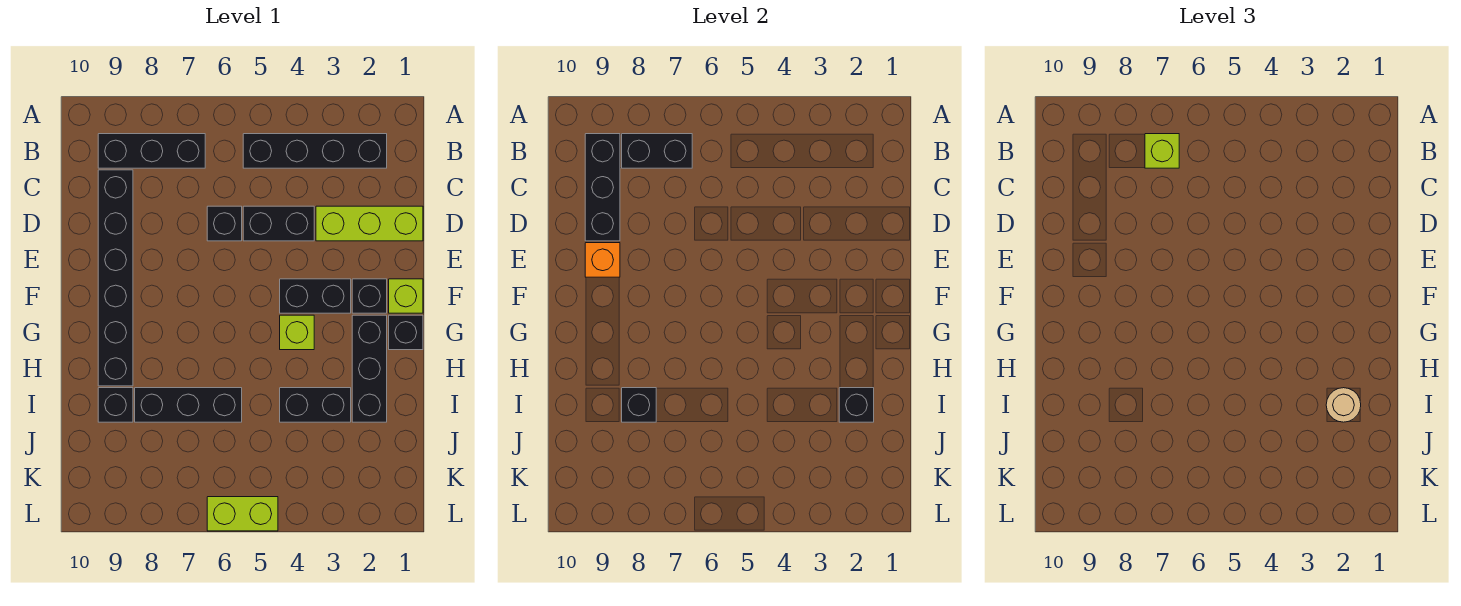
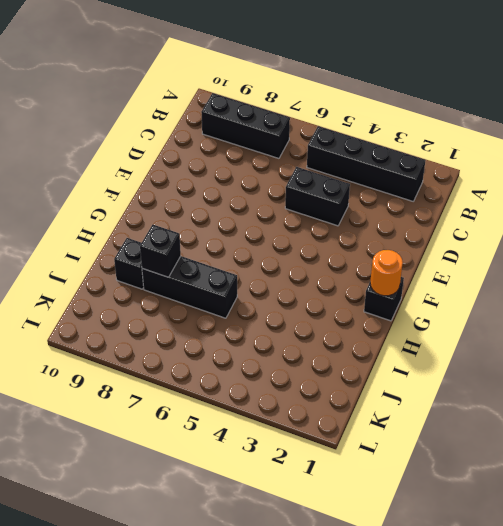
orange 1x1 round brick [370,250,403,296] -> none
none -> black 1x6 brick [98,170,133,386]
none -> lime 1x3 brick [316,206,423,241]
none -> black 1x1 brick [207,206,242,241]

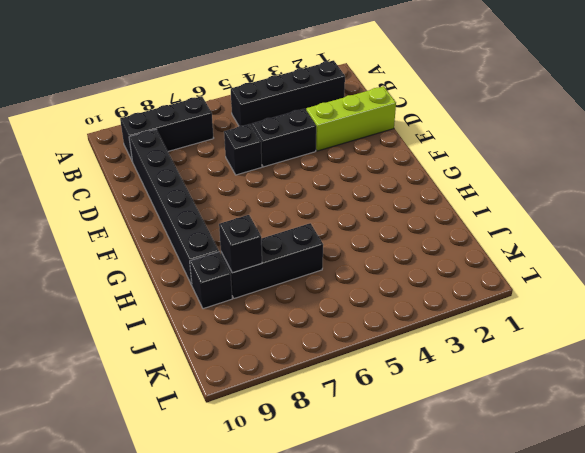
none -> lime 1x1 brick [389,279,423,313]
none -> black 1x1 brick [352,279,387,313]
none -> black 1x2 brick [280,279,351,313]

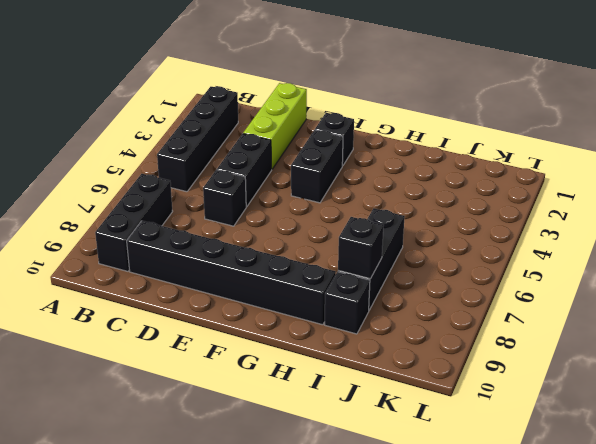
none -> lime 1x1 brick [389,279,423,313]
none -> black 1x1 brick [389,315,423,350]
none -> black 1x3 brick [352,315,387,422]

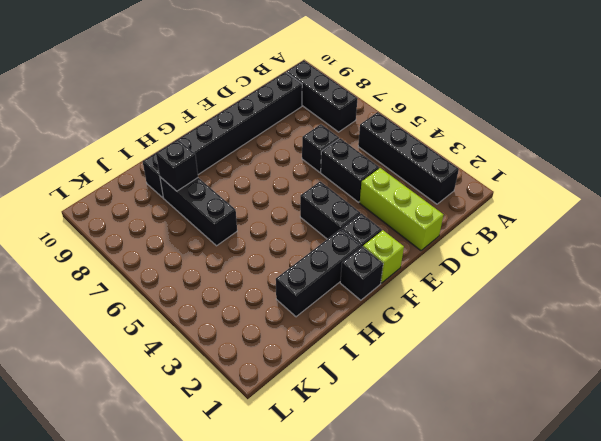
none -> lime 1x1 brick [280,315,314,350]
none -> black 1x2 brick [280,388,351,422]
none -> lime 1x2 brick [207,497,278,531]

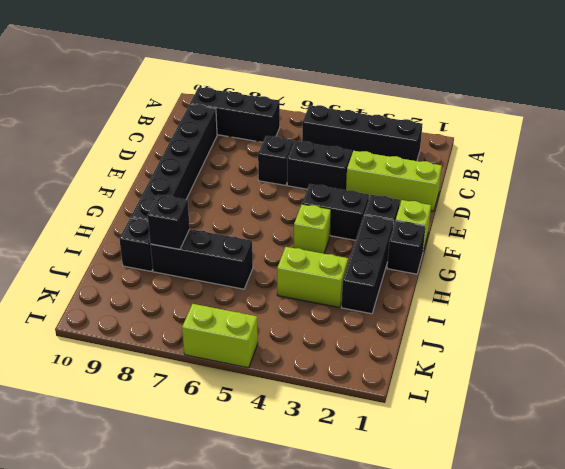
lime 1x2 brick [277,247,348,308] -> black 1x2 brick [280,388,351,422]
none -> black 1x2 brick [622,134,692,168]
none -> black 1x3 brick [585,134,620,241]
none -> orange 1x1 brick [585,243,620,277]

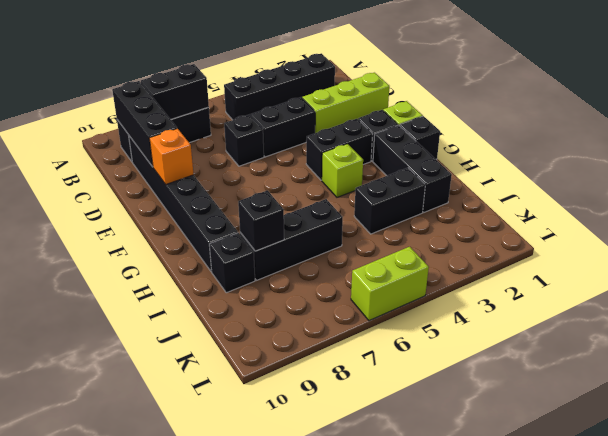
none -> black 1x1 brick [839,388,874,422]
none -> lime 1x1 brick [1145,134,1179,168]
none -> tan 1x1 round brick [1326,388,1361,422]

